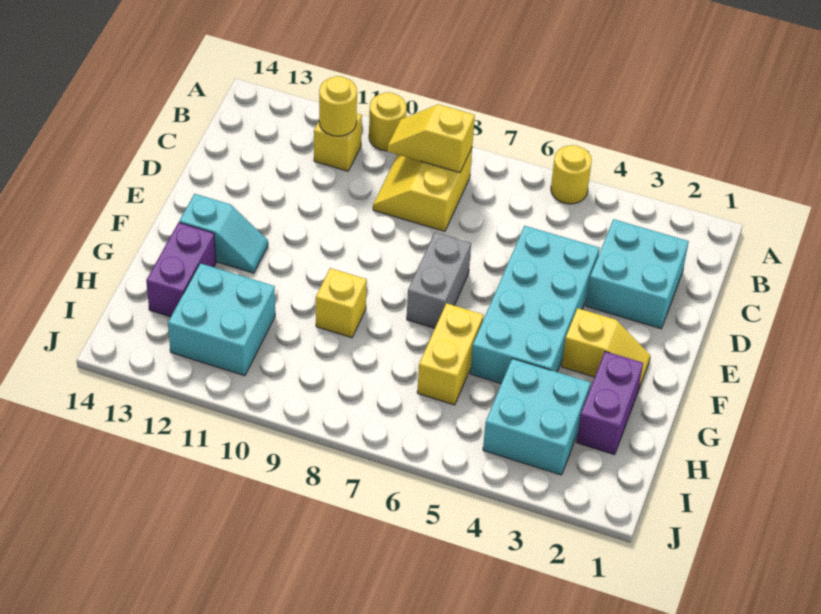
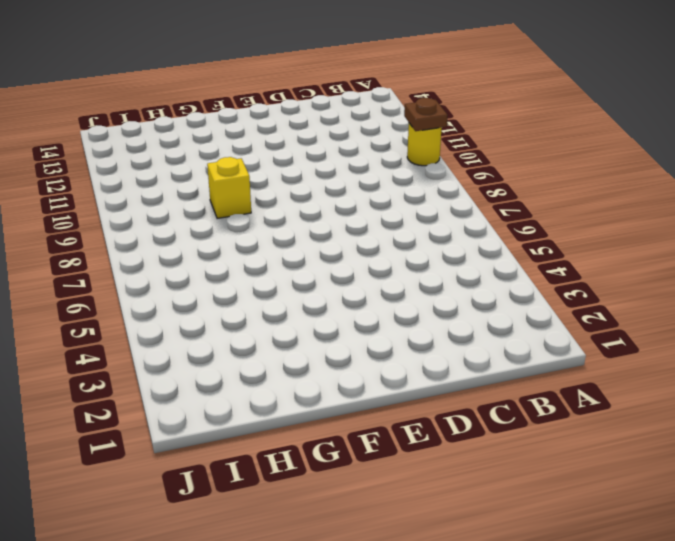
brown 1x1 plate [404,98,448,131] -> none
none -> yellow 1x1 round brick [551,145,592,204]
none -> yellow 2x2 slope [373,148,472,231]
none -> yellow 1x1 brick [314,114,362,171]

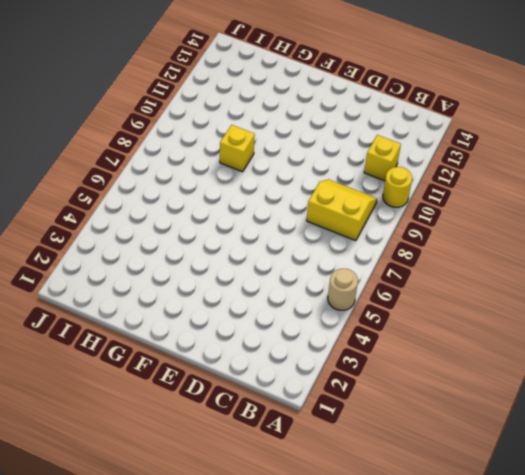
tan 1x1 round brick [328,269,358,310] -> yellow 1x1 round brick [551,145,592,204]
none -> cyan 2x2 brick [586,219,689,329]
none -> cyan 2x4 brick [470,226,599,384]
none -> grey 1x2 brick [407,232,471,328]

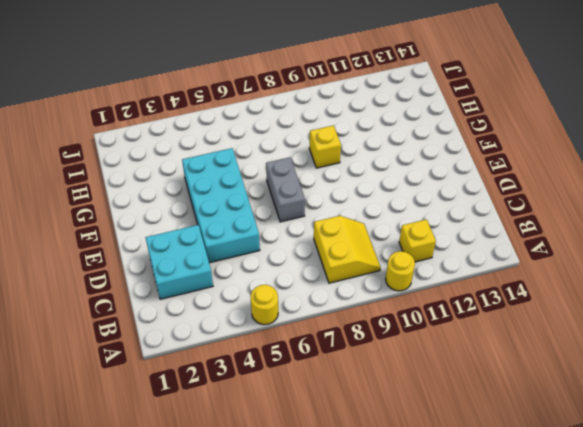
none -> yellow 1x2 slope [562,308,651,388]
none -> cyan 1x2 slope [179,194,268,273]
none -> purple 1x2 brick [576,351,643,455]

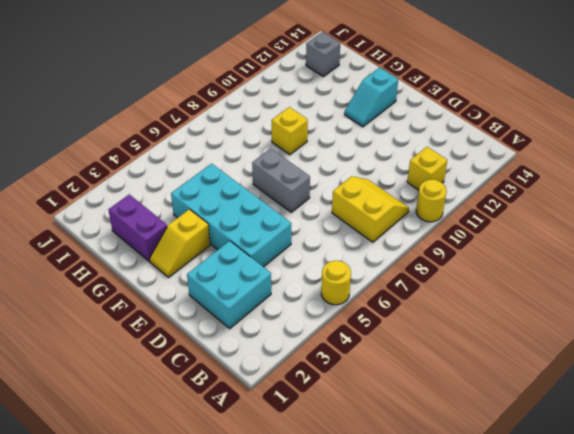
grey 1x1 brick [306,32,340,77] -> none
none -> yellow 1x2 brick [417,303,484,405]
none -> purple 1x2 brick [146,222,216,317]
none -> cyan 2x2 brick [483,359,591,475]

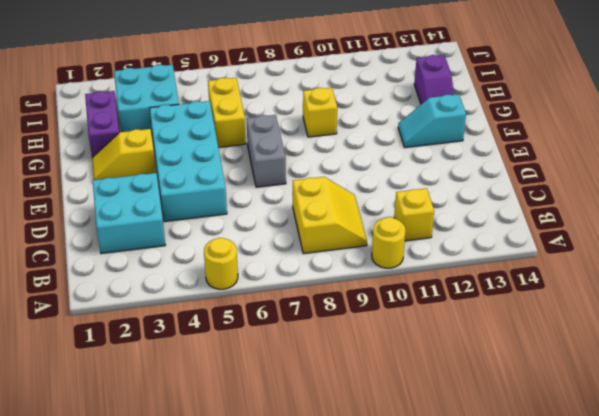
purple 1x2 slope [414,55,454,104] -> purple 1x2 brick [146,222,216,317]
none -> cyan 2x2 brick [168,263,275,376]
none -> yellow 1x2 slope [387,104,475,173]
none -> yellow 1x1 round brick [319,76,357,136]

